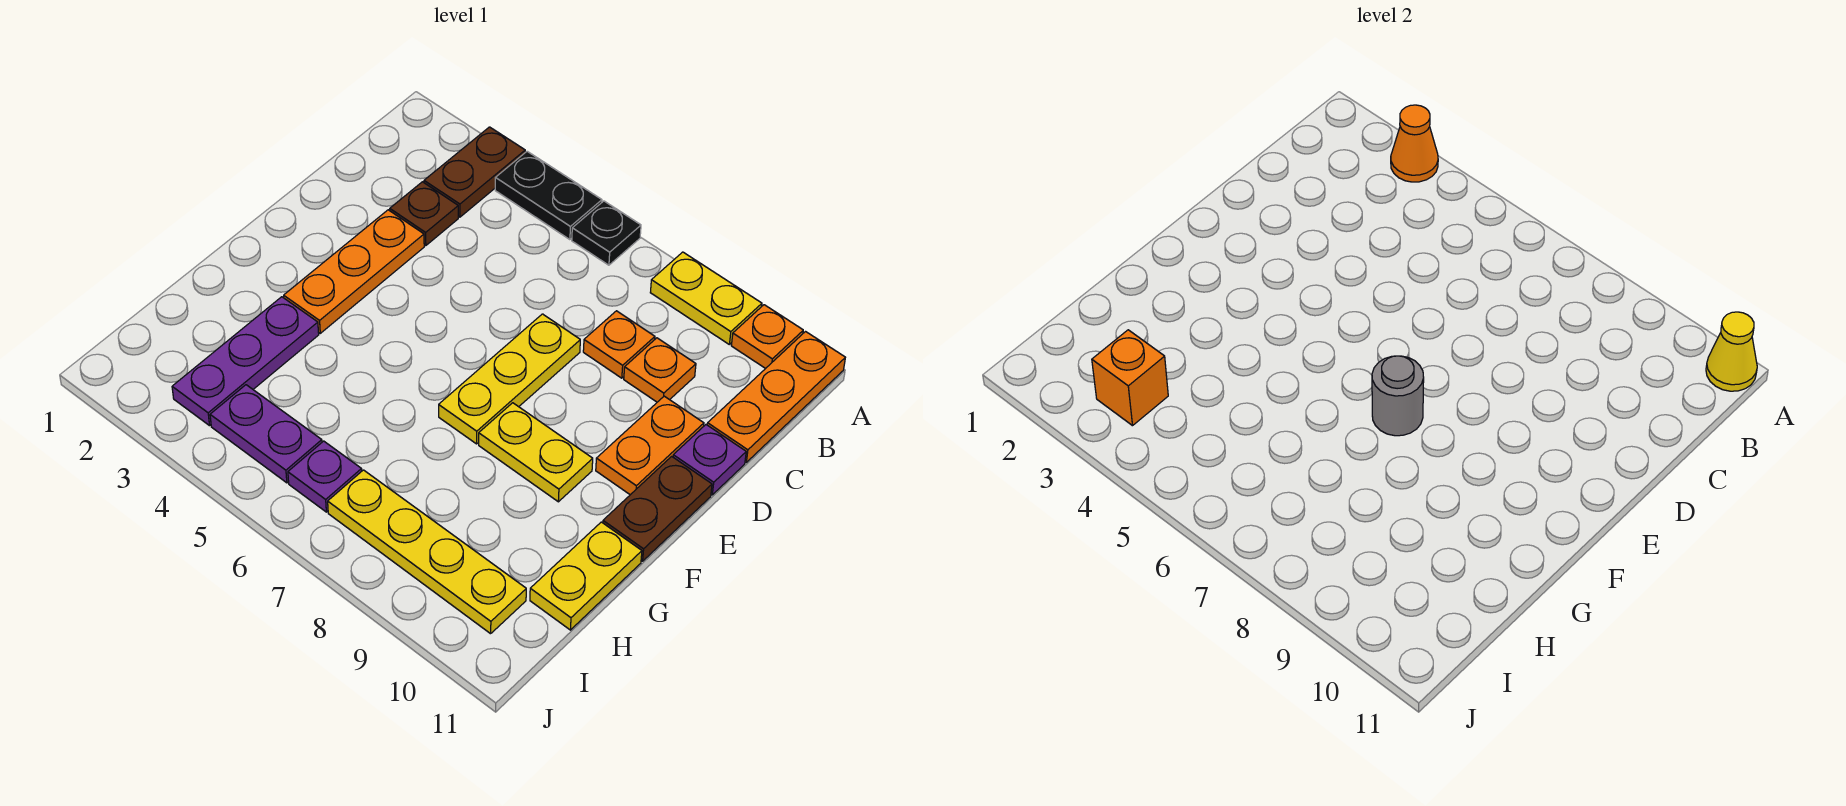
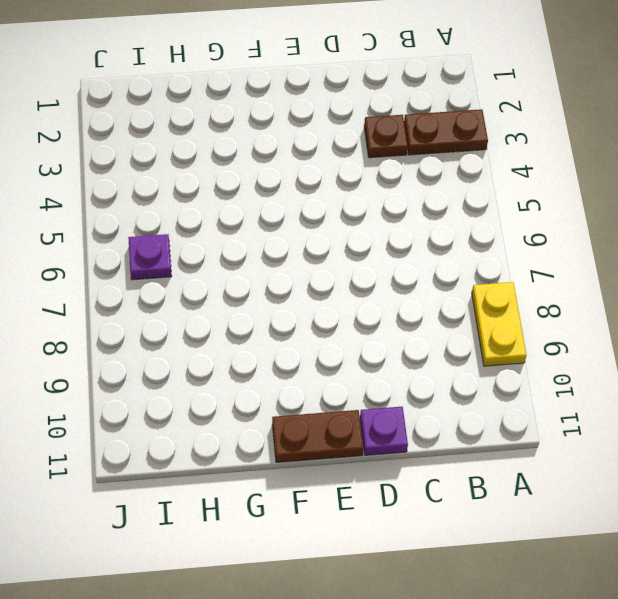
none -> black 1x2 plate [495,151,602,240]
none -> black 1x1 plate [572,201,641,265]
none -> orange 1x1 plate [731,305,803,369]

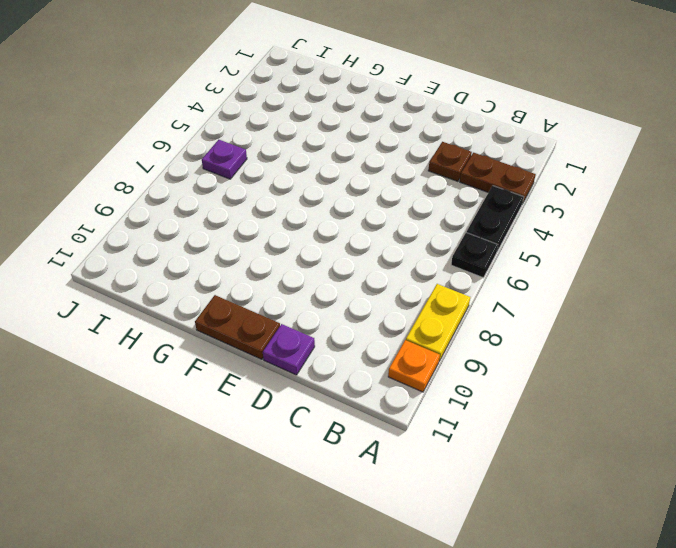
none -> orange 1x3 plate [707,332,845,462]
none -> orange 1x1 plate [583,311,655,378]
none -> orange 1x1 plate [624,338,696,402]

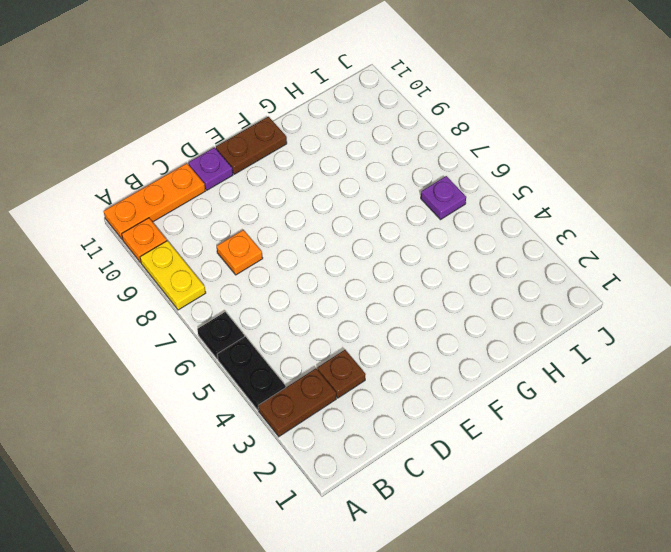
none -> orange 1x1 plate [624,338,696,402]
none -> orange 1x3 plate [284,210,424,333]
none -> yellow 1x3 plate [439,314,580,444]

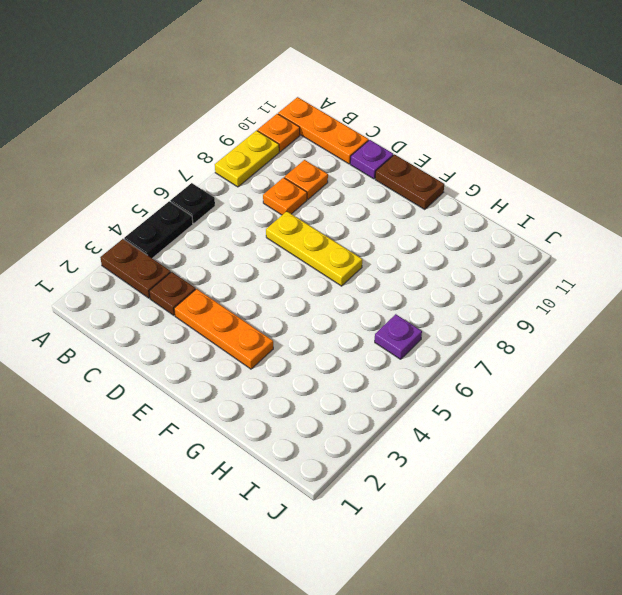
none -> orange 1x2 plate [596,396,704,495]
none -> yellow 1x2 plate [479,403,593,502]
none -> purple 1x3 plate [172,297,319,426]

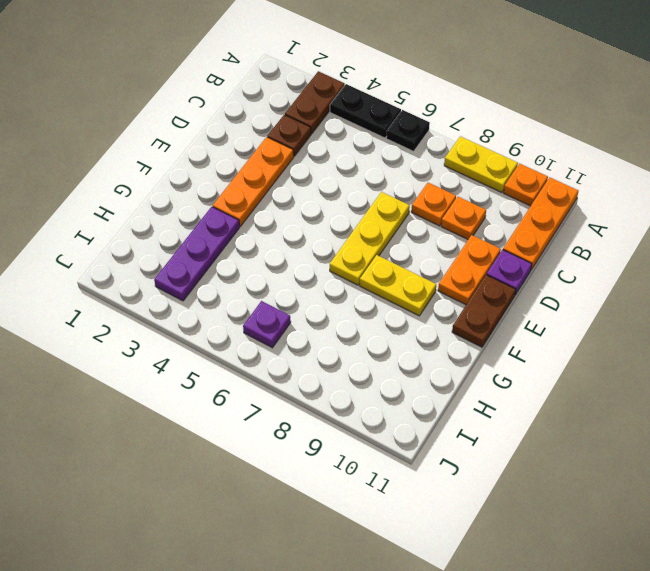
none -> yellow 1x2 plate [530,522,642,630]
none -> purple 1x2 plate [210,385,322,483]
none -> yellow 1x4 plate [328,470,526,634]

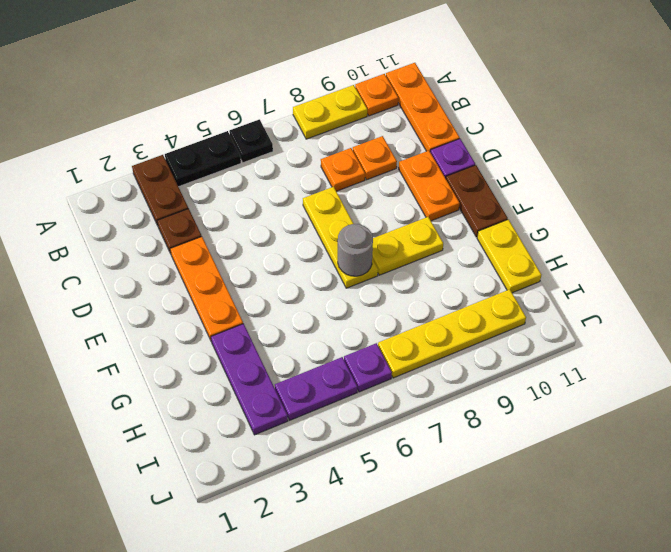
none -> orange 1x1 cone [1391,105,1438,182]
none -> yellow 1x1 cone [1706,312,1757,391]
none -> orange 1x1 brick [1092,330,1168,426]

